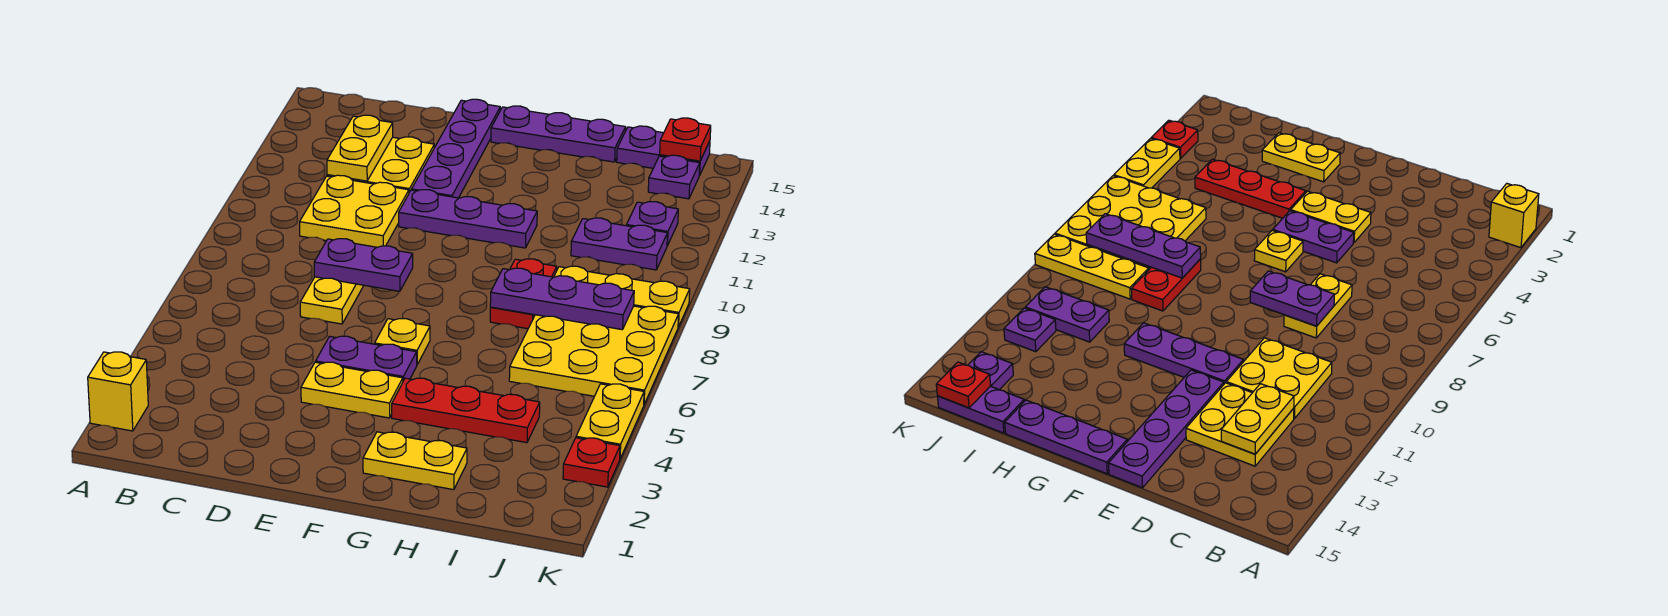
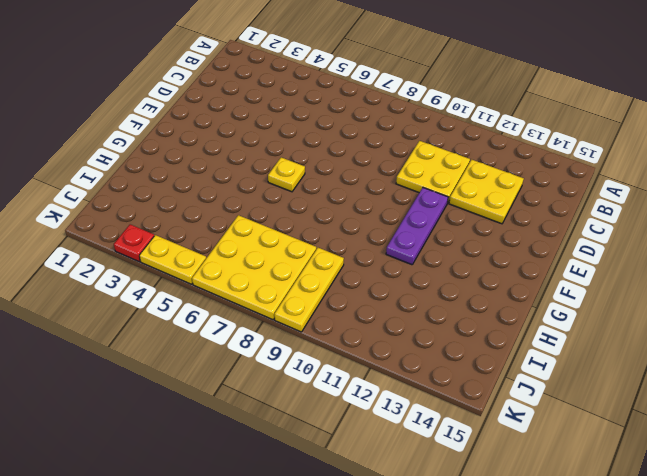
none -> yellow 1x1 brick [88,352,148,431]
none -> yellow 1x2 plate [300,277,364,324]
none -> yellow 1x2 plate [301,362,403,418]

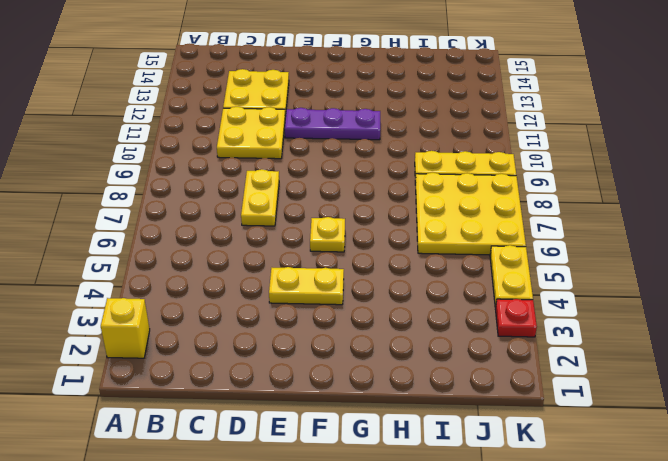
none -> purple 1x2 plate [316,336,417,381]
none -> purple 1x4 plate [412,99,500,198]
none -> purple 1x3 plate [491,106,626,162]

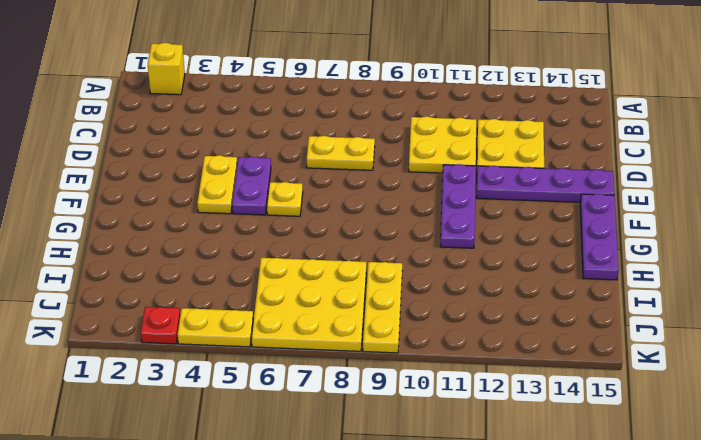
none -> yellow 1x2 plate [363,432,467,490]
none -> red 1x3 plate [392,378,540,443]
none -> red 1x2 plate [490,259,557,329]

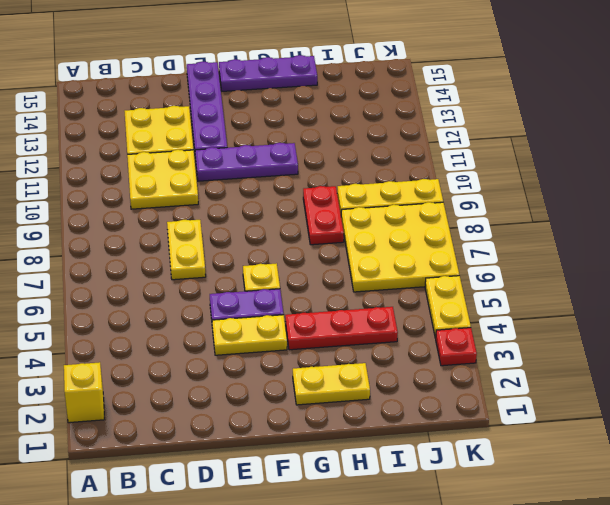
none -> purple 1x2 plate [571,218,668,270]
none -> purple 1x2 plate [617,126,710,176]
none -> purple 1x1 plate [627,202,678,246]

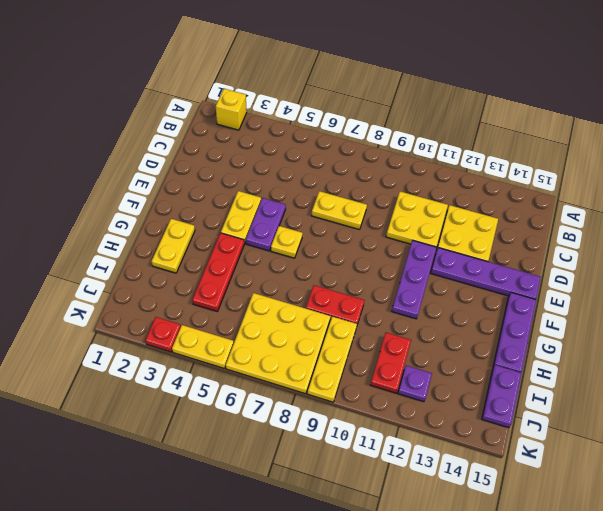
red 1x2 plate [370,333,411,393] -> purple 1x2 plate [571,218,668,270]
none -> purple 1x1 plate [648,155,700,199]
none -> yellow 1x2 plate [327,115,393,181]
none -> purple 1x2 plate [314,239,413,291]

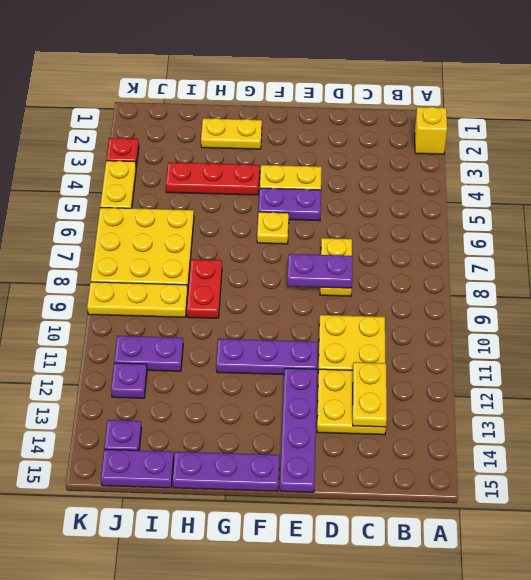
none -> purple 1x3 plate [490,268,634,330]
none -> red 1x1 plate [660,118,711,161]

